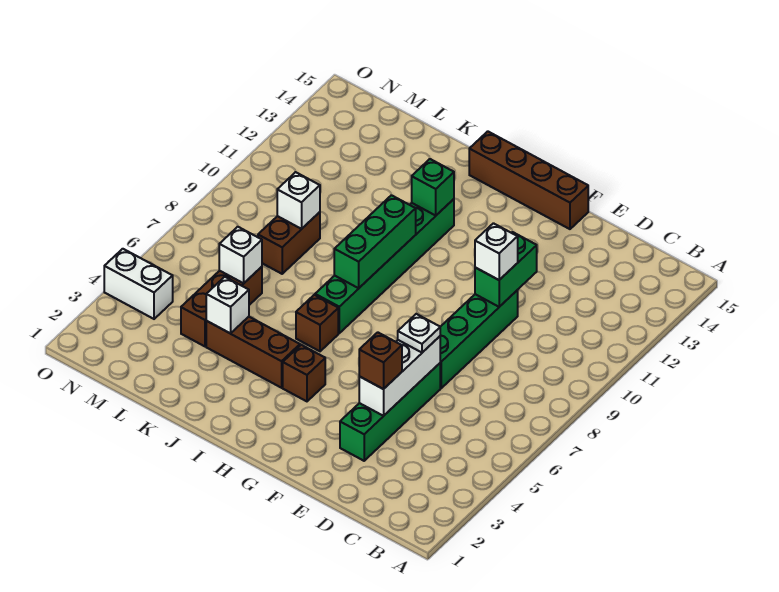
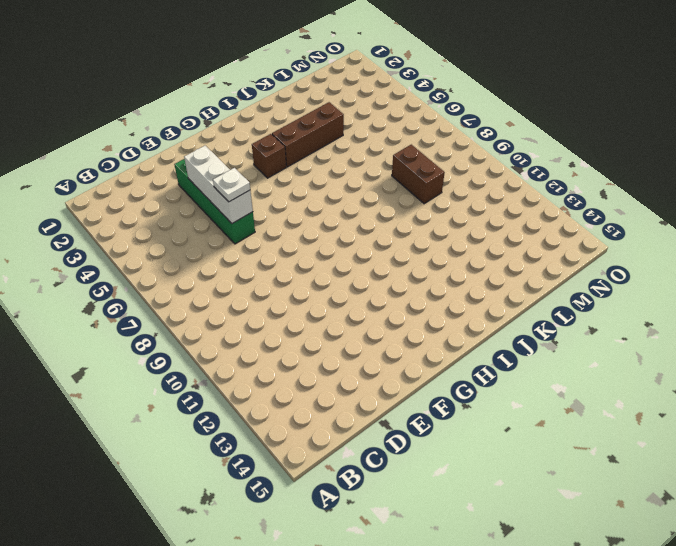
none -> green 1x4 brick [440,290,518,388]
none -> brown 1x4 brick [469,131,588,229]
none -> brown 1x1 brick [296,295,338,351]

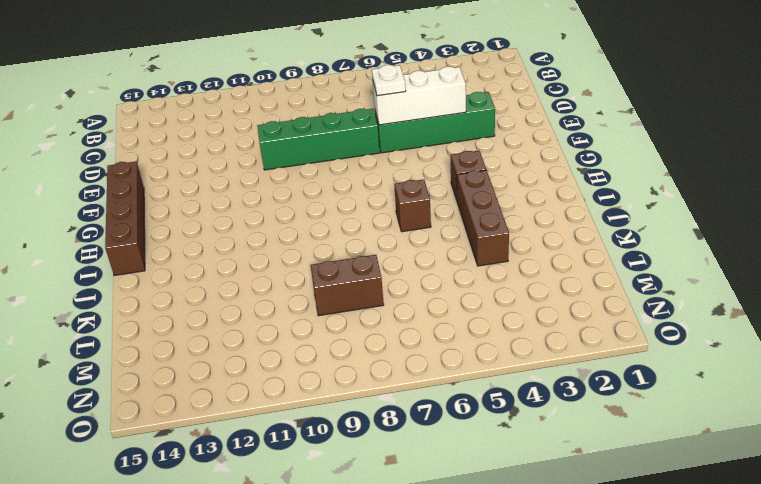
none -> green 1x6 brick [315,199,454,333]
none -> brown 1x3 brick [181,267,262,346]
none -> white 1x2 brick [104,249,173,319]

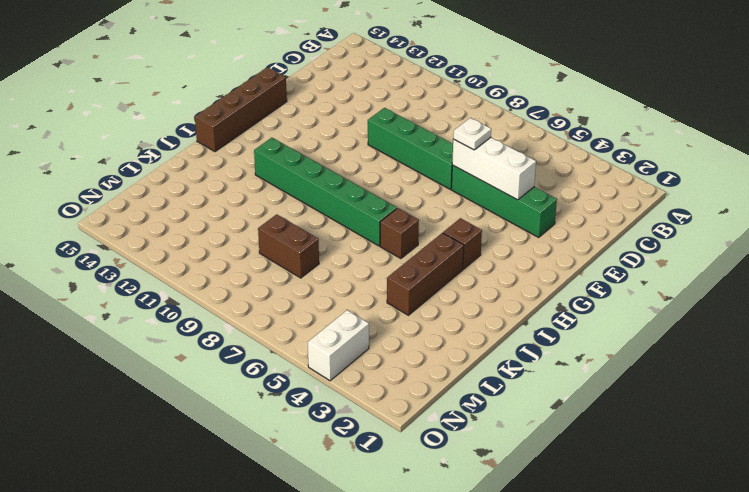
none -> brown 1x3 brick [181,267,262,346]
none -> green 1x2 brick [475,232,537,307]
none -> green 1x3 brick [334,195,416,288]

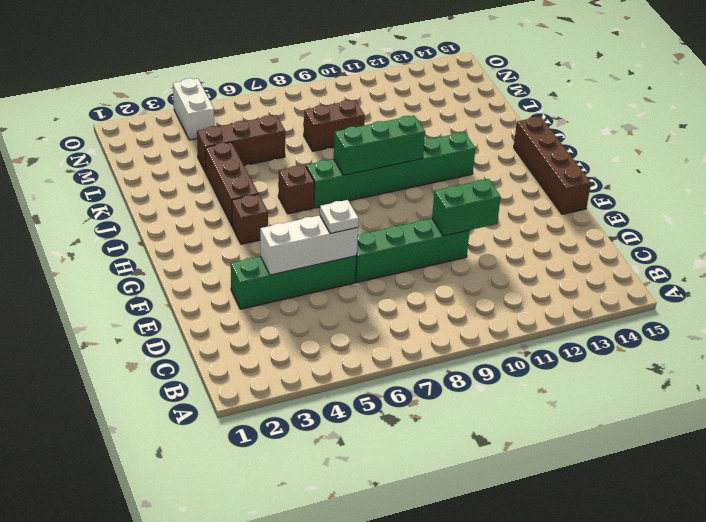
none -> green 1x1 brick [412,159,454,215]
none -> white 1x1 brick [206,277,249,334]
none -> white 1x1 brick [219,227,262,283]

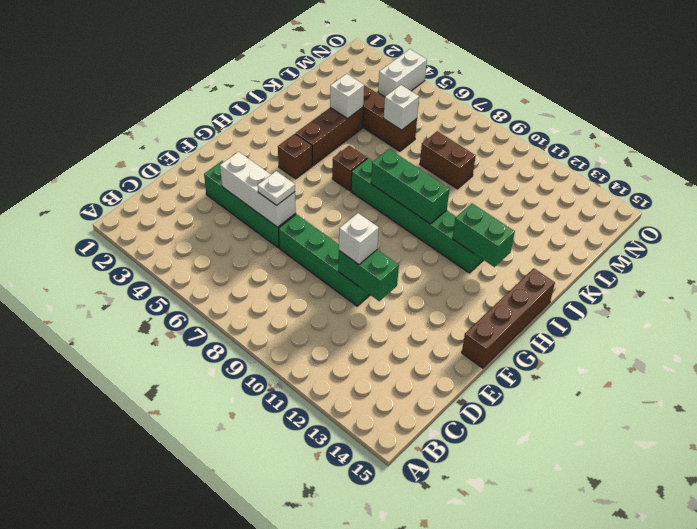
green 1x2 brick [453,204,515,267] -> green 1x1 brick [412,159,454,215]
none -> white 1x1 brick [277,172,320,229]
none -> brown 1x1 brick [359,332,402,389]

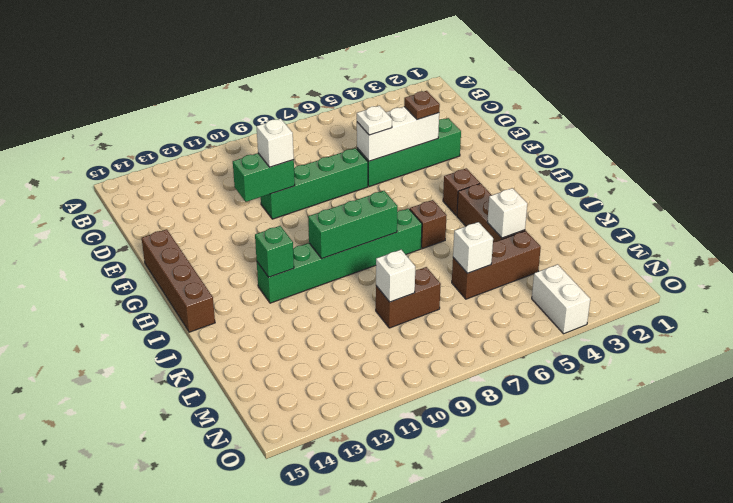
brown 1x1 plate [404,91,440,120] -> brown 1x1 brick [359,332,402,389]

